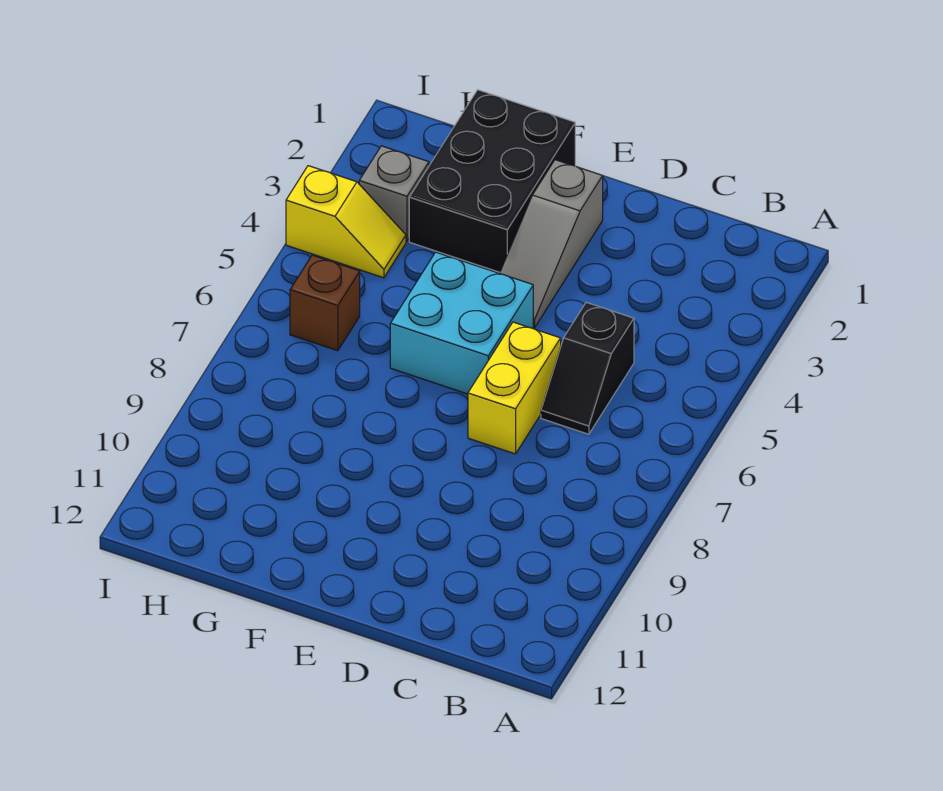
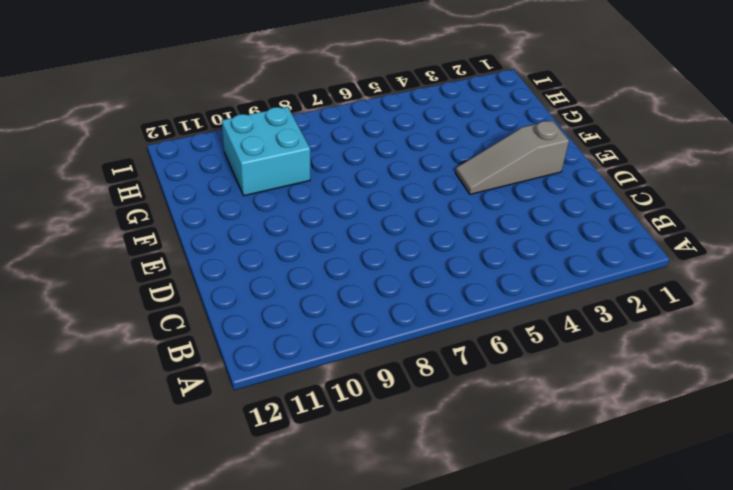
cyan 2x2 brick [222,107,310,196] -> cyan 2x2 brick moved to [390,252,533,394]
none -> black 1x2 slope [541,302,634,434]
none -> yellow 1x2 brick [468,322,561,454]

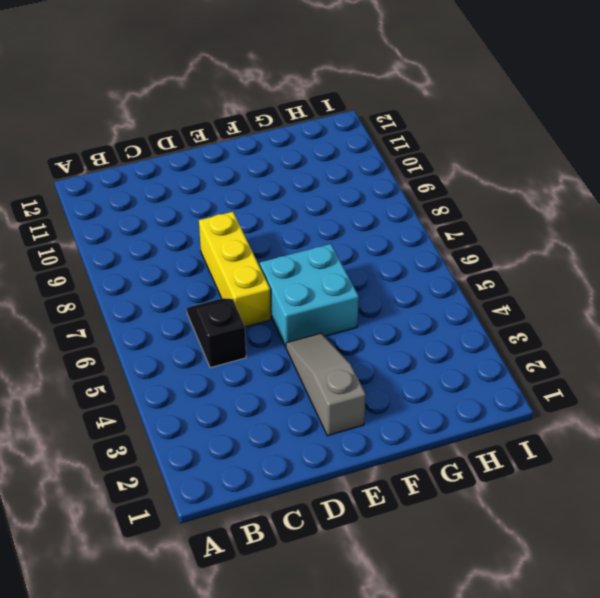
yellow 1x3 brick [199,212,271,327] -> yellow 1x2 brick [468,322,561,454]
none -> black 2x3 brick [409,90,575,272]
none -> grey 1x1 brick [359,146,429,241]

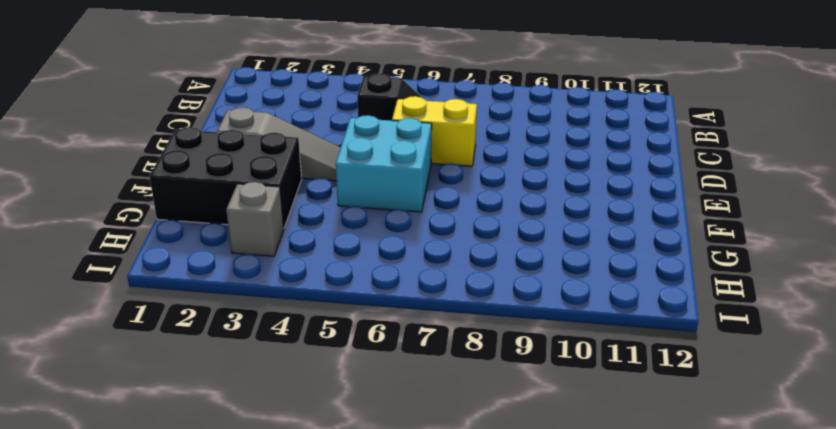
none -> yellow 1x2 slope [286,166,406,278]
none -> brown 1x1 brick [290,255,360,351]

